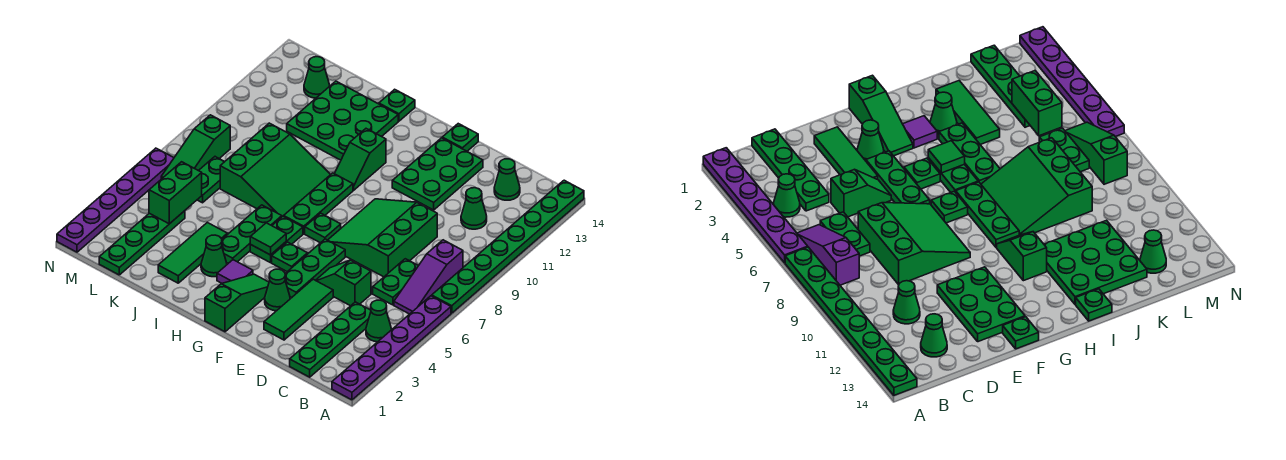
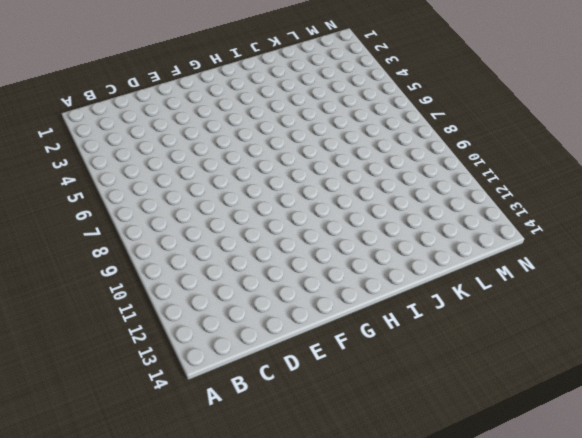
none -> purple 1x6 plate [332,296,451,400]
none -> green 1x8 plate [432,180,584,313]
none -> green 1x1 cone [366,300,391,342]
none -> purple 1x3 slope [394,240,463,314]

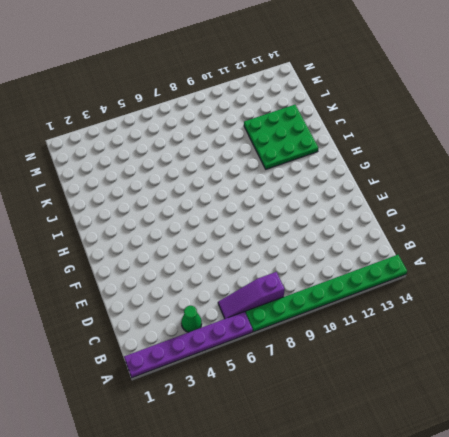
none -> green 1x4 plate [290,302,371,377]
none -> green 1x2 plate [373,259,418,305]
none -> green 1x1 cone [461,188,487,229]
none -> green 1x1 cone [494,159,520,200]

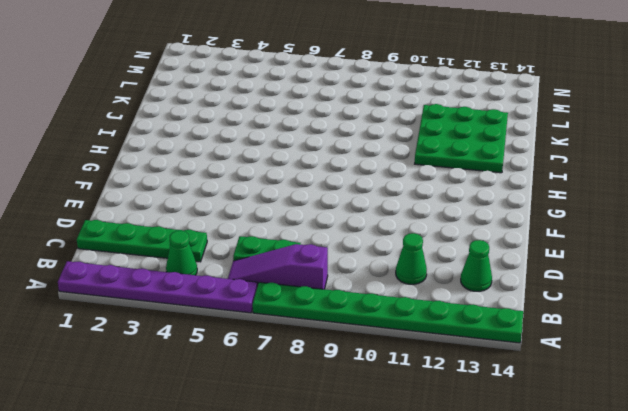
none -> green 1x2 slope [316,260,371,306]
none -> green 3x3 slope [328,199,437,277]
none -> green 1x3 tile [264,279,333,340]
none -> green 2x3 plate [392,138,483,210]

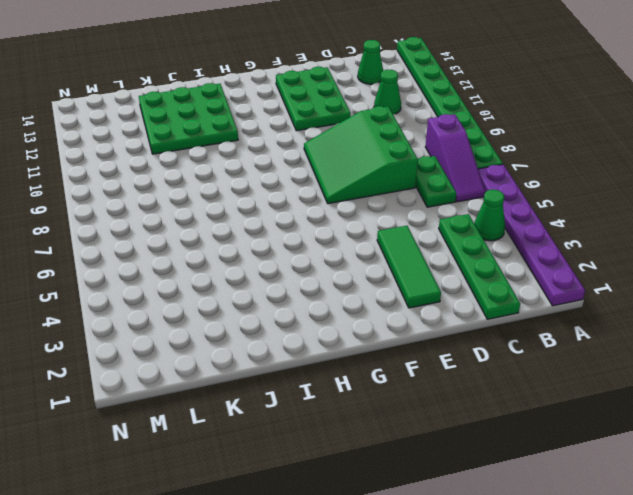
none -> green 1x2 slope [316,260,371,306]
none -> green 1x1 cone [265,269,290,311]
none -> green 1x3 plate [285,239,345,297]
none -> green 1x1 plate [442,124,478,151]

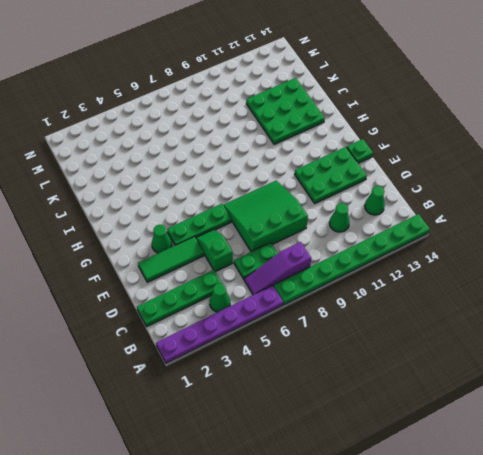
none -> green 1x3 slope [205,274,269,332]
none -> green 1x1 plate [272,242,308,272]
none -> green 1x1 plate [305,213,341,243]
none -> purple 1x1 tile [217,260,253,283]

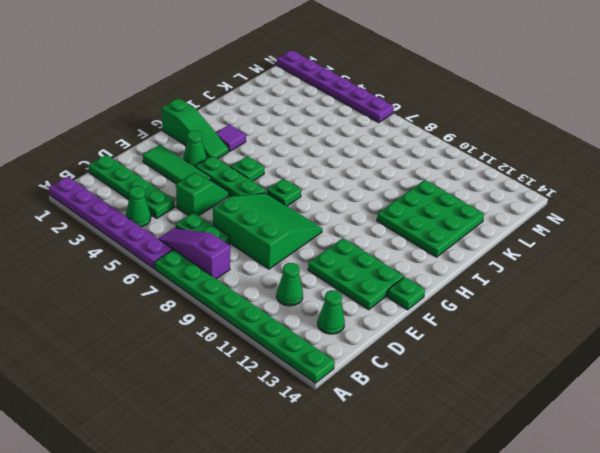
none -> green 1x2 plate [250,216,303,263]
none -> green 1x3 plate [284,173,353,234]
none -> green 1x2 slope [334,129,386,190]
none -> green 1x1 cone [201,235,227,277]

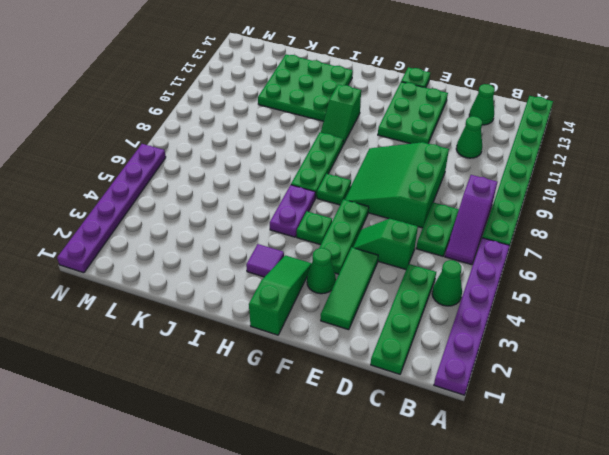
purple 1x2 plate [270,185,315,237] -> green 1x2 plate [250,216,303,263]
none -> green 1x1 cone [201,235,227,277]
none -> green 1x3 plate [222,205,282,263]
none -> green 3x3 slope [220,123,331,216]
none -> green 1x1 plate [379,89,415,121]

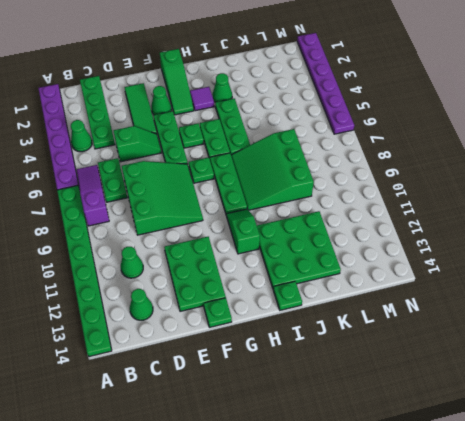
none -> green 1x3 tile [158,222,227,283]
none -> green 1x4 plate [99,211,185,275]
none -> green 1x2 plate [197,157,225,203]
none -> green 1x1 cone [304,57,330,98]

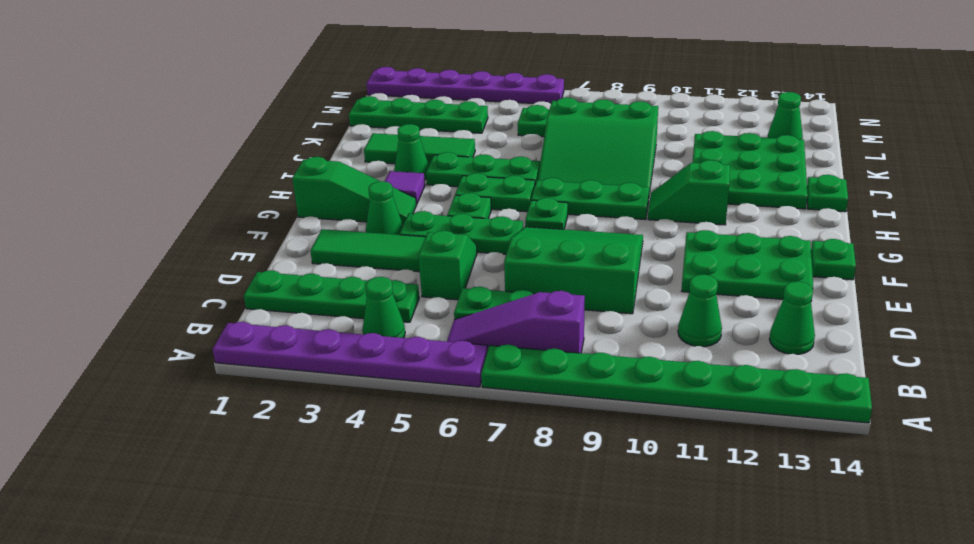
none -> green 1x3 slope [161,115,230,179]
none -> green 1x1 tile [250,223,286,255]
none -> green 1x2 brick [149,162,202,224]

